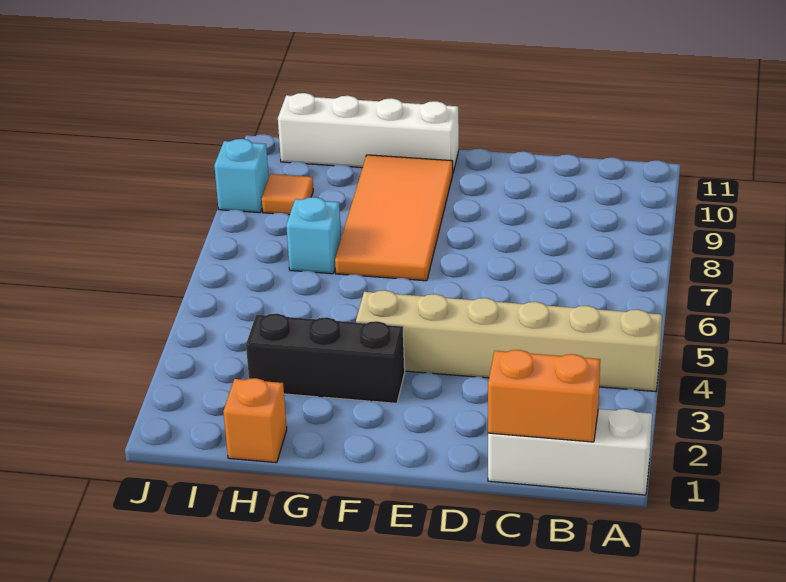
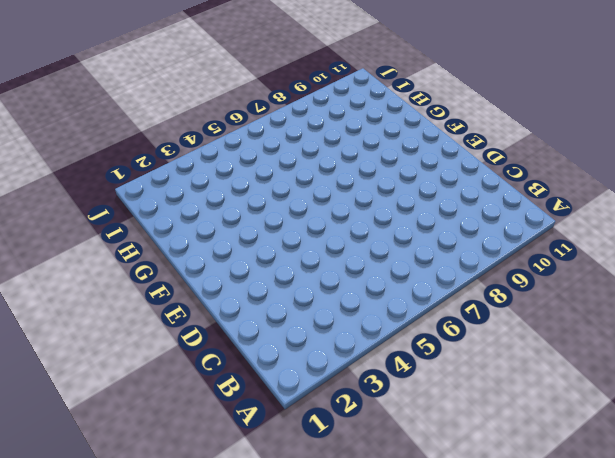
none -> white 1x3 brick [488,409,652,495]
none -> tan 1x6 brick [356,290,662,391]

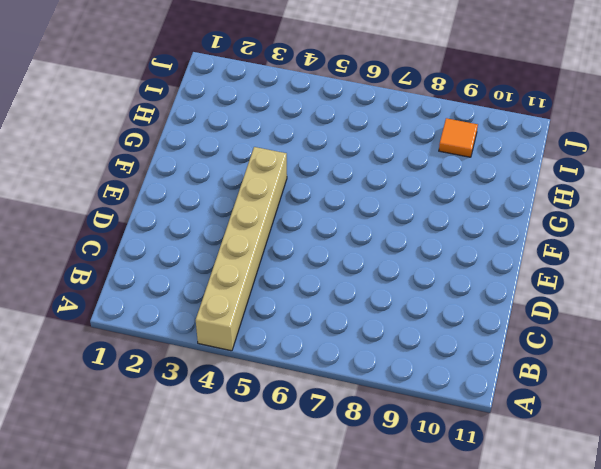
none -> white 1x3 brick [488,409,652,495]
none -> black 1x3 brick [246,314,405,403]

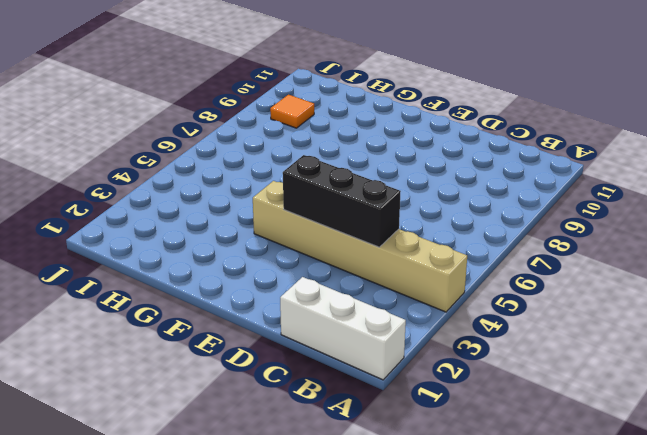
black 1x3 brick [283,155,401,247] -> black 1x3 brick moved to [246,314,405,403]
none -> orange 2x4 tile [335,155,453,281]
none -> white 1x4 brick [278,93,459,172]

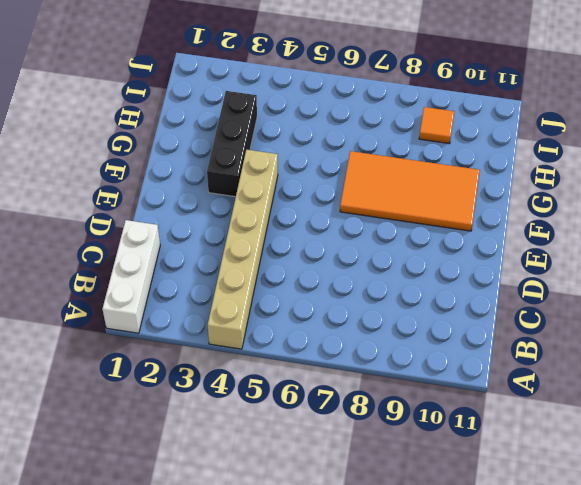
none -> white 1x4 brick [278,93,459,172]
none -> orange 1x1 brick [223,378,287,463]

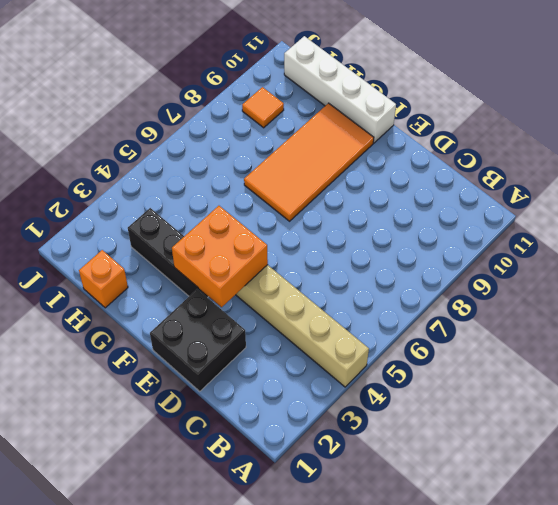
black 2x2 brick [150,289,246,391] -> none
orange 2x2 brick [172,206,268,307] -> none
none -> white 1x3 brick [488,409,652,495]
none -> cyan 1x1 brick [286,197,341,274]

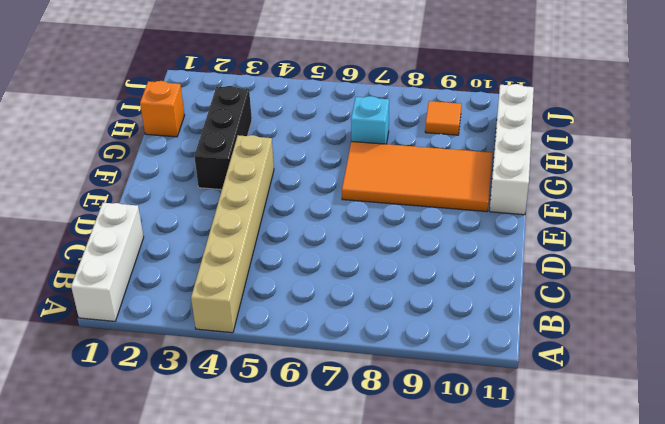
none -> cyan 1x1 brick [214,139,269,213]
none -> orange 1x2 brick [488,350,600,442]

